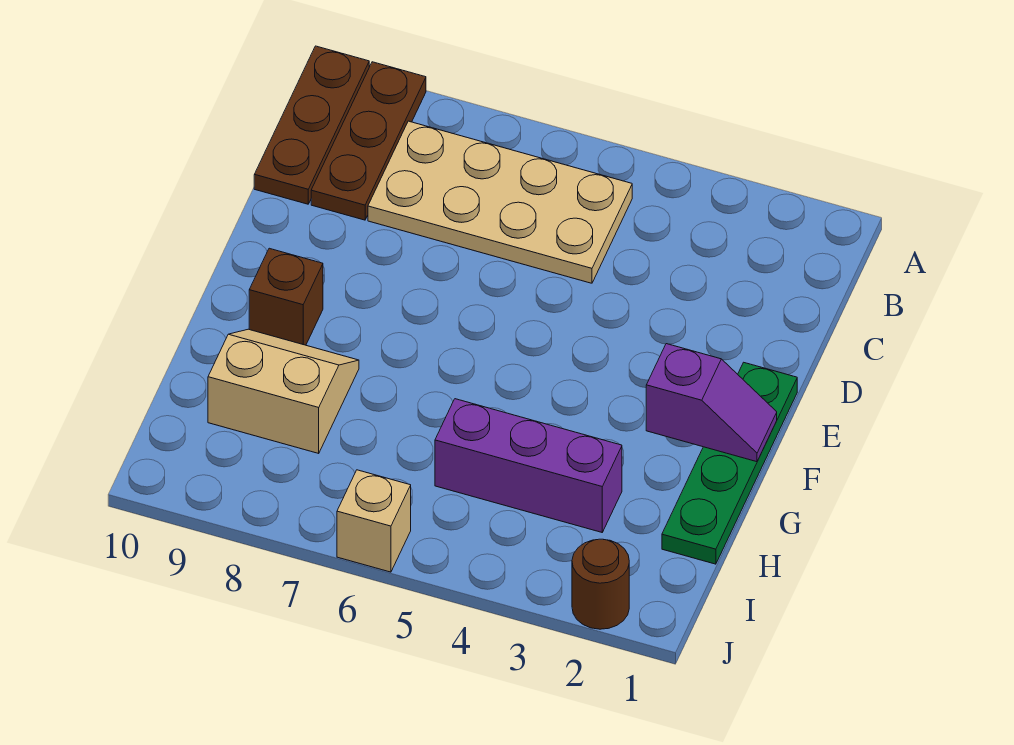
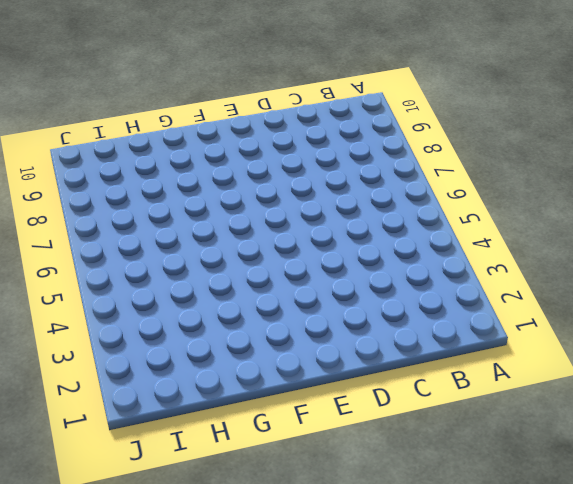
none -> brown 1x3 plate [311,62,426,220]
none -> brown 1x3 plate [254,46,369,204]

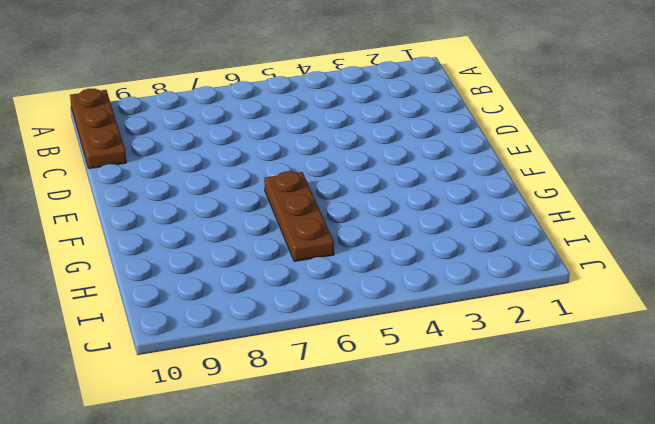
brown 1x3 plate [264,171,334,261] -> brown 1x3 plate moved to [311,62,426,220]
none -> tan 2x4 plate [368,121,632,283]
none -> green 1x4 plate [662,362,797,564]

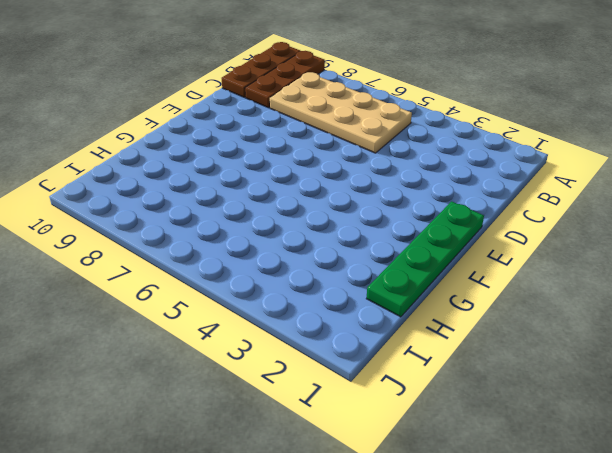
none -> brown 1x1 brick [249,248,323,345]
none -> tan 2x2 slope [208,329,359,453]

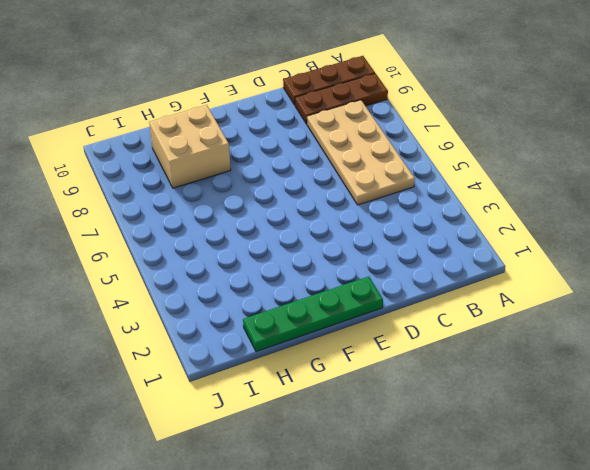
tan 2x2 brick [149,105,231,188] -> tan 2x2 slope [208,329,359,453]
none -> brown 1x1 brick [249,248,323,345]
none -> purple 1x3 brick [435,399,622,532]

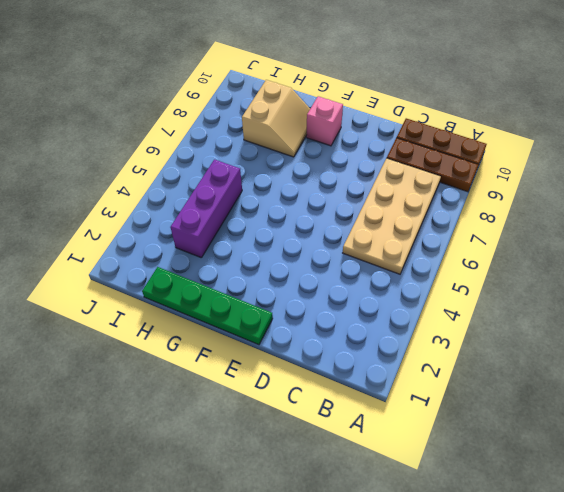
pink 1x1 brick [306,96,343,146] -> brown 1x1 brick [249,248,323,345]
none -> brown 1x1 round brick [572,539,629,629]
none -> tan 1x1 brick [337,470,411,572]

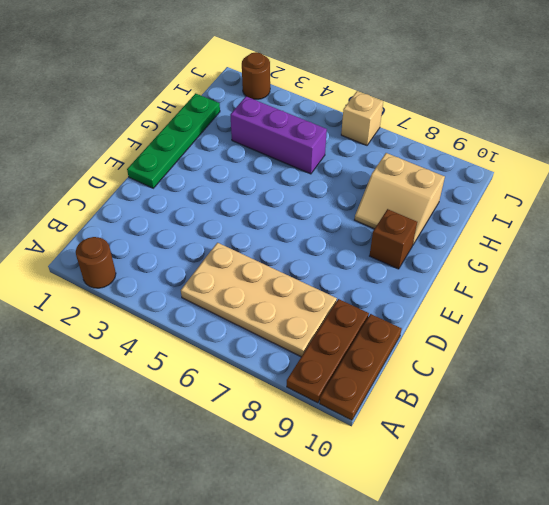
brown 1x1 round brick [76,237,116,288] -> none
none -> purple 1x2 slope [646,344,777,462]

